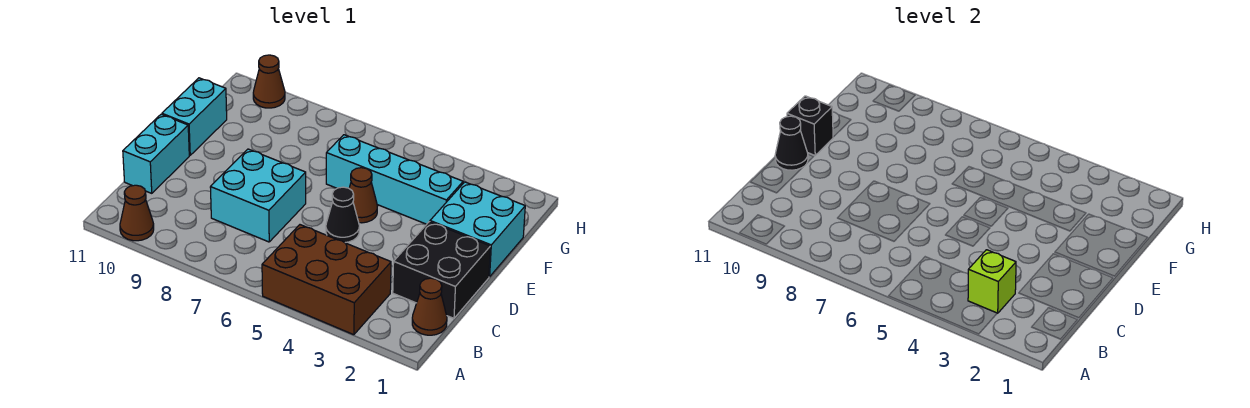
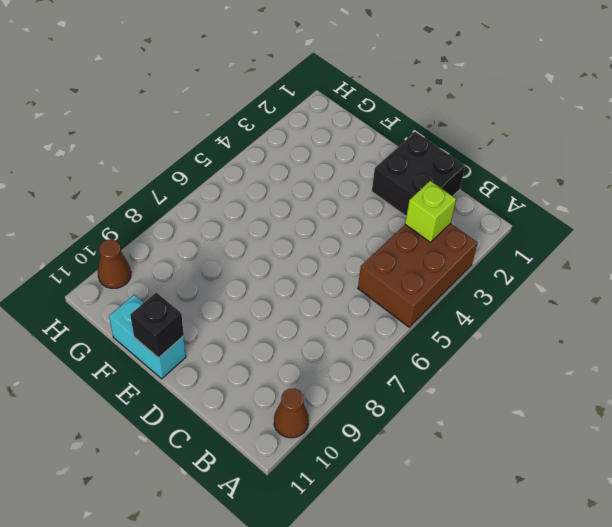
none -> brown 1x1 cone [412,278,447,335]
none -> cyan 2x2 brick [210,149,306,242]
none -> cyan 1x2 brick [123,114,189,193]

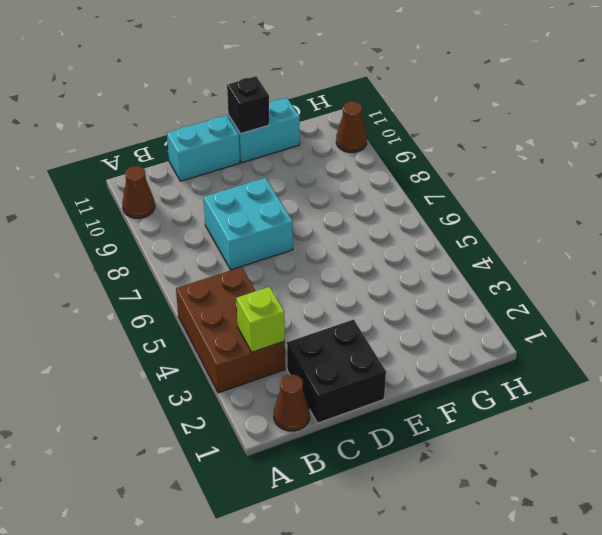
none -> black 1x1 cone [326,187,359,243]
none -> cyan 2x2 brick [430,182,525,277]
none -> brown 1x1 cone [349,168,377,223]

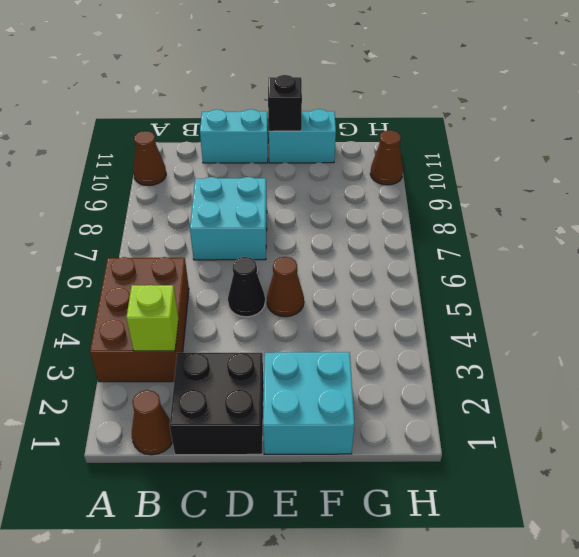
none -> cyan 1x4 brick [326,135,463,224]
none -> black 1x1 cone [775,116,808,170]

